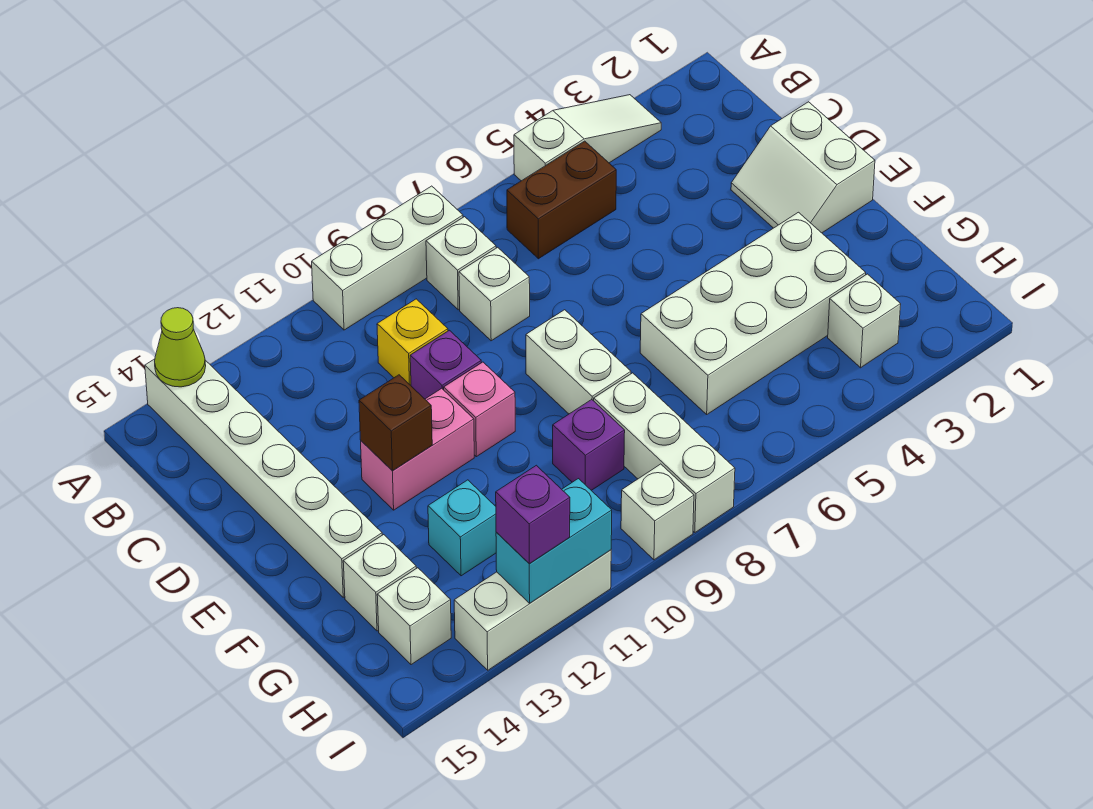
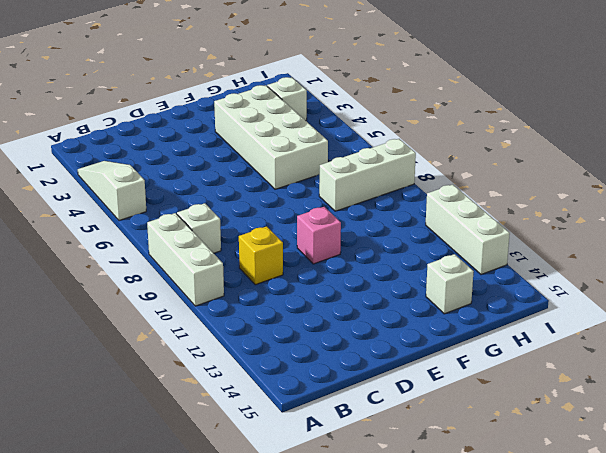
none -> white 1x6 brick [145,359,382,597]
none -> brown 1x2 brick [507,141,616,259]
none -> white 1x1 brick [459,247,530,341]

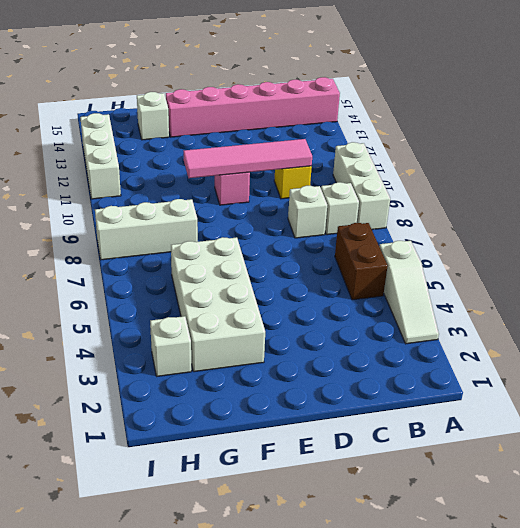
pink 1x6 brick [166,77,340,137] -> white 1x6 brick [145,359,382,597]
pink 1x4 tile [184,139,312,178] -> none
none -> white 2x2 slope [731,102,875,233]
none -> purple 1x1 brick [410,330,481,399]
none -> white 1x2 brick [526,310,631,414]

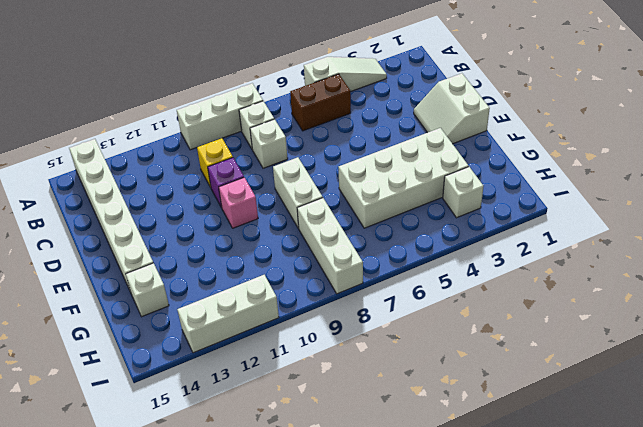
none -> pink 1x2 brick [361,388,474,510]
none -> purple 1x1 brick [553,400,625,490]
none -> cyan 1x1 brick [428,480,496,576]

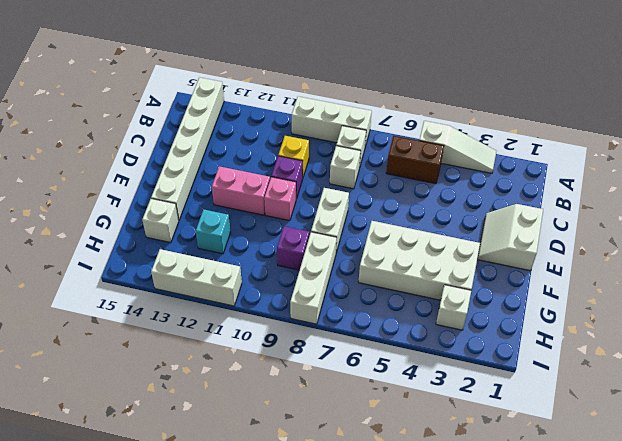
none -> white 1x1 brick [377,568,451,665]
none -> white 1x1 brick [621,464,694,560]
none -> lime 1x1 cone [155,308,206,387]

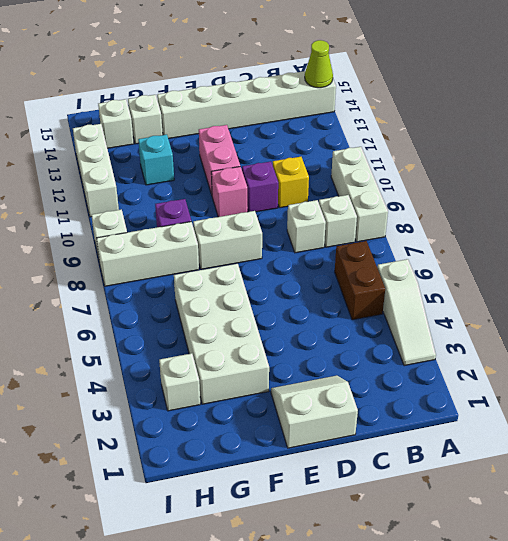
none -> brown 1x1 brick [359,375,432,471]
none -> cyan 1x2 brick [496,479,612,603]
none -> purple 1x1 brick [496,465,570,564]

